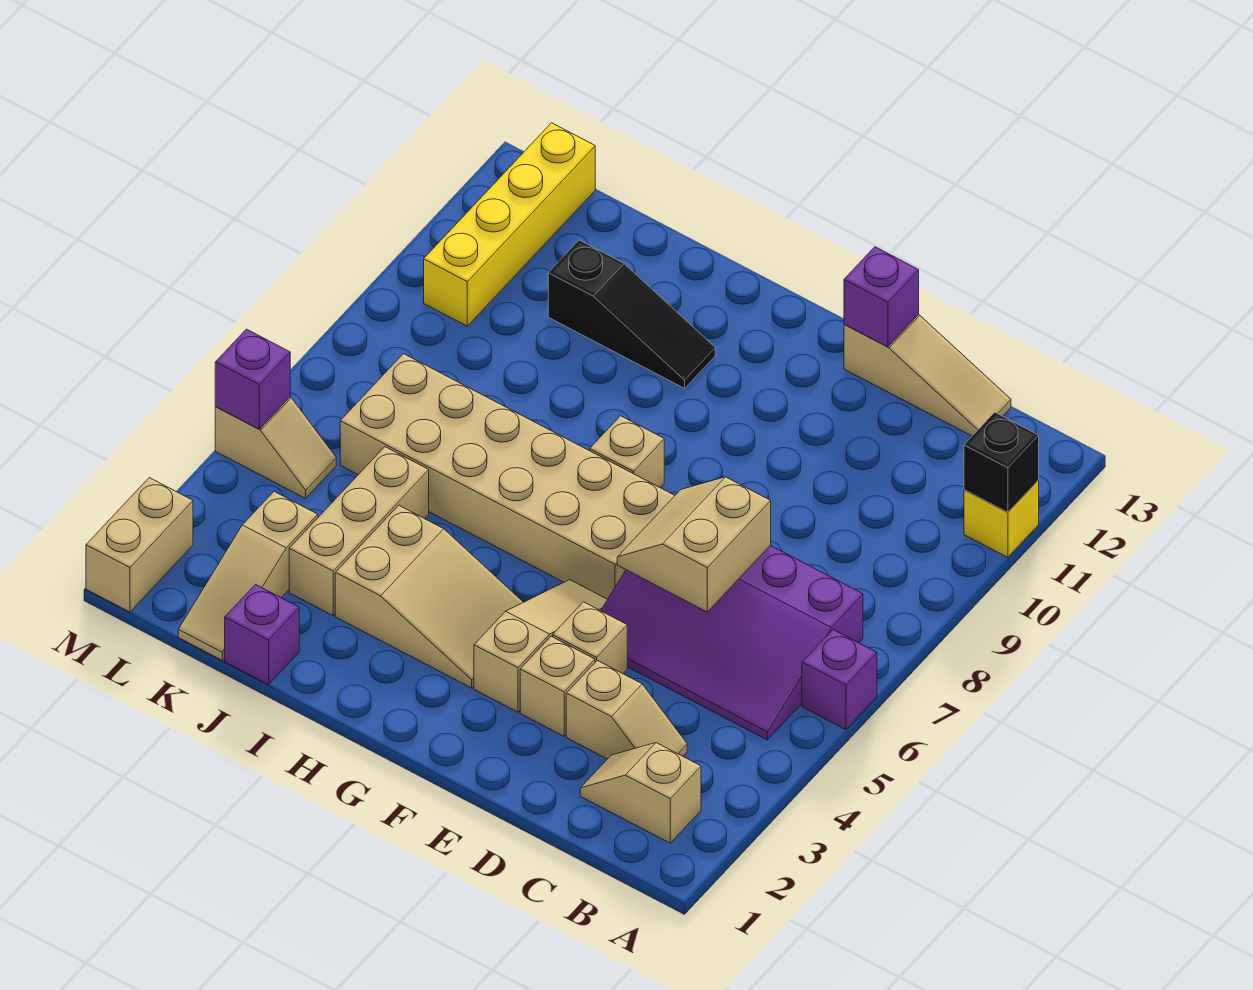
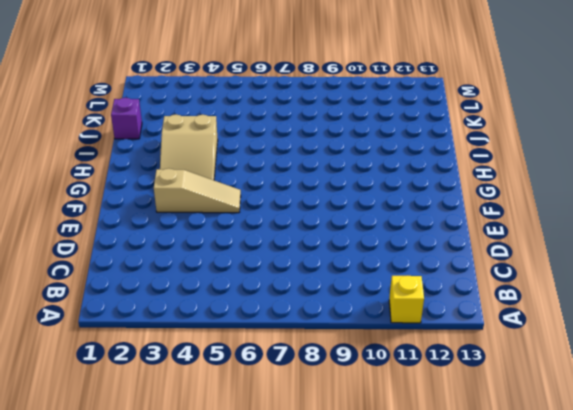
none -> purple 1x1 brick [802,630,877,730]
none -> tan 1x2 slope [580,743,701,843]
none -> purple 3x4 slope [601,545,863,740]

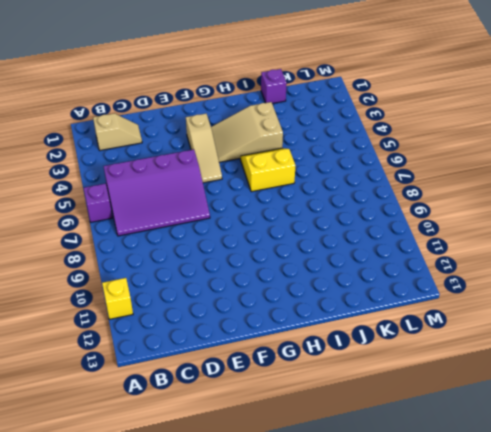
purple 3x4 slope [104,149,210,236] -> purple 3x4 slope turned to [601,545,863,740]
yellow 2x2 slope [240,148,295,192] -> tan 2x6 brick [340,354,675,599]
none -> tan 1x2 slope [566,660,687,759]
none -> tan 1x3 slope [844,315,1011,436]
none -> tan 1x1 brick [520,636,595,736]

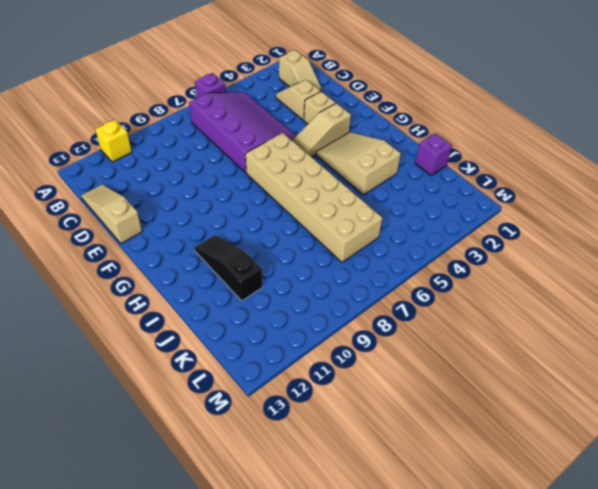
none -> tan 1x1 brick [553,602,627,674]
none -> tan 1x1 brick [590,416,664,488]
none -> tan 1x3 brick [289,447,429,615]

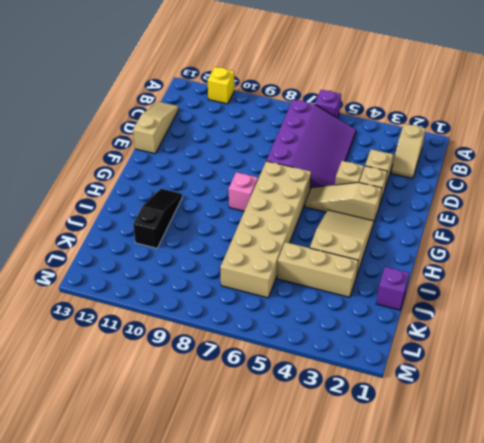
pink 1x1 brick [229,172,258,211] -> tan 1x1 brick [590,416,664,488]
none -> tan 1x3 slope [178,492,318,660]
none -> tan 1x2 slope [215,397,336,498]
none -> yellow 1x4 brick [424,123,595,326]

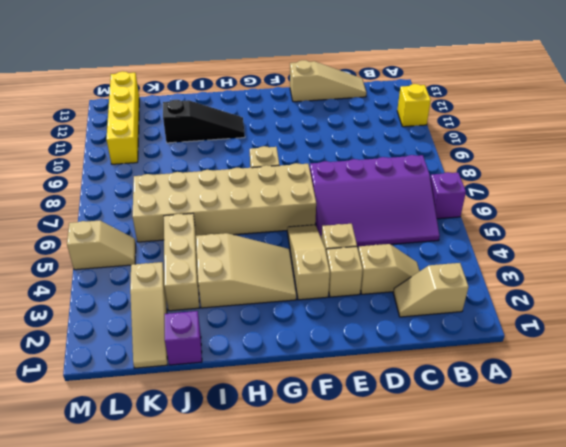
none -> tan 1x2 brick [86,478,193,612]
none -> black 1x1 brick [964,412,1039,512]
none -> tan 2x2 slope [617,477,771,612]

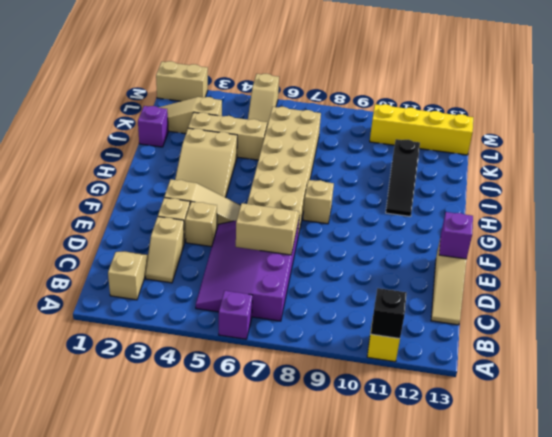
none -> purple 1x1 brick [215,329,290,429]

